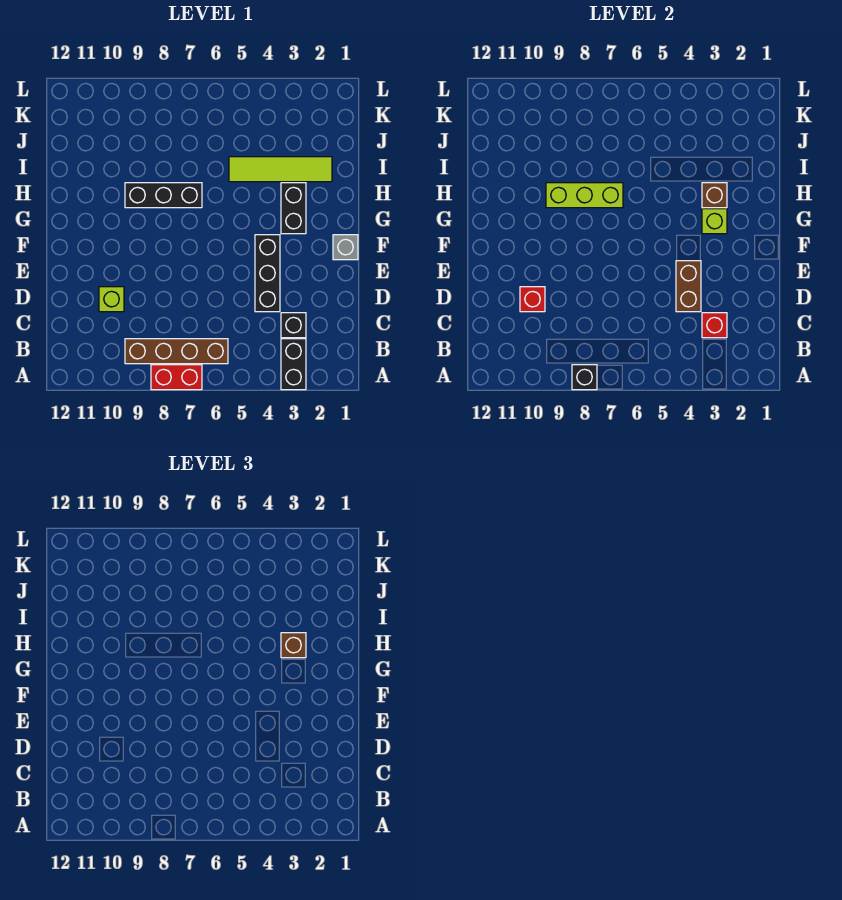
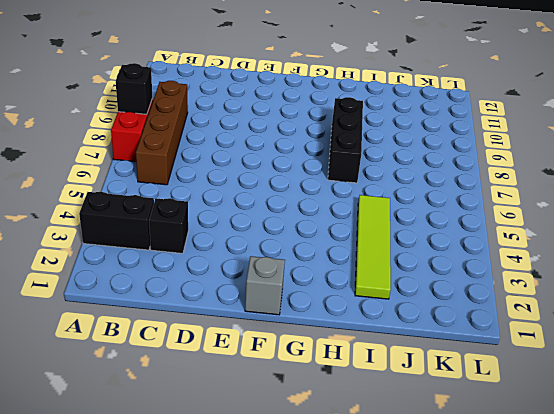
none -> black 1x3 brick [255,235,280,312]
none -> lime 1x1 brick [99,287,124,312]
none -> black 1x2 brick [281,183,306,234]

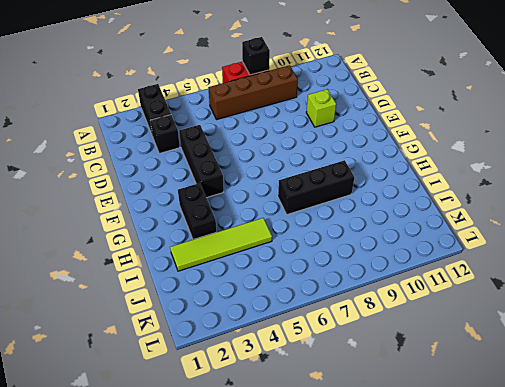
none -> grey 1x1 brick [333,235,358,260]
none -> red 1x1 brick [702,313,727,338]
none -> brown 1x2 brick [676,261,701,312]

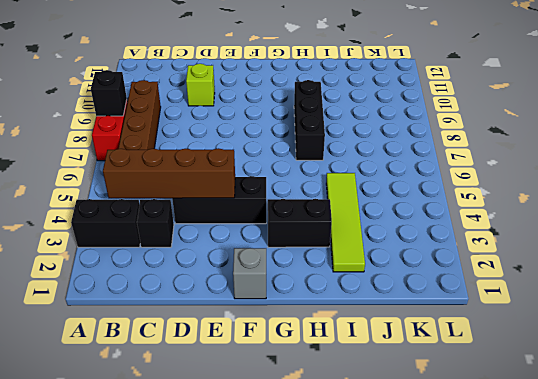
brown 1x4 brick [103,148,235,198] -> brown 1x2 brick [676,261,701,312]
none -> red 1x1 brick [702,313,727,338]
none -> red 1x1 brick [520,287,545,312]
none -> lime 1x1 brick [702,209,727,234]

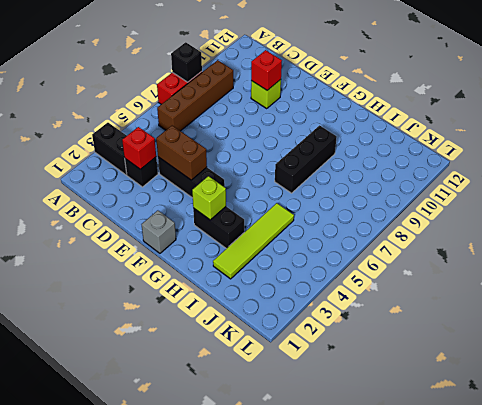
none -> brown 1x1 brick [702,183,727,208]
none -> lime 1x3 brick [546,183,623,208]
none -> brown 1x1 brick [281,633,306,658]

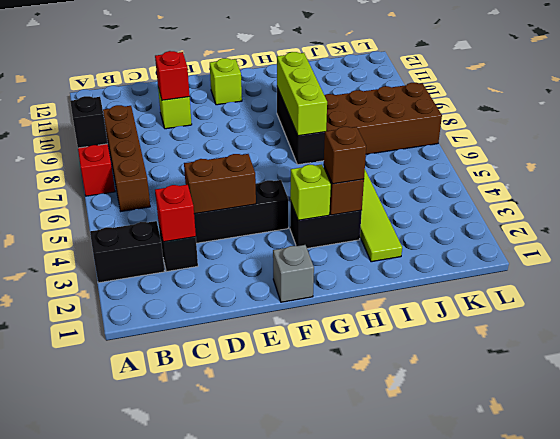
lime 1x1 brick [210,58,242,105] -> none
brown 2x4 brick [324,83,442,154] -> none

